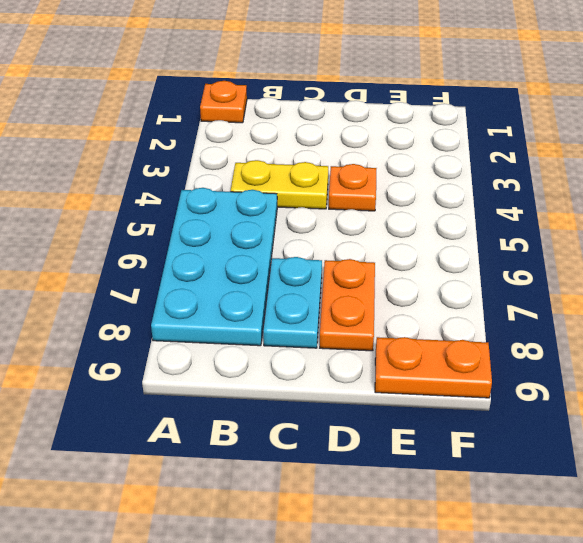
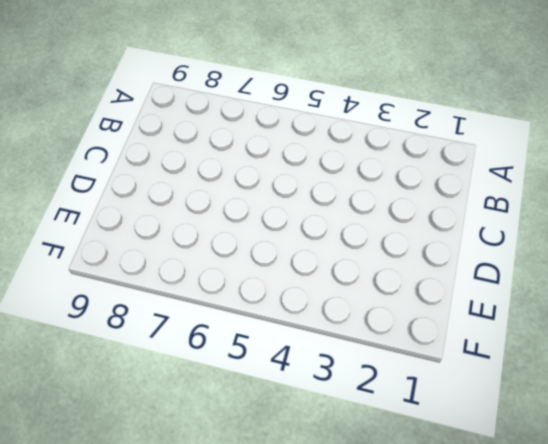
none -> orange 1x1 plate [200,81,247,123]
none -> cyan 2x4 plate [151,188,277,346]

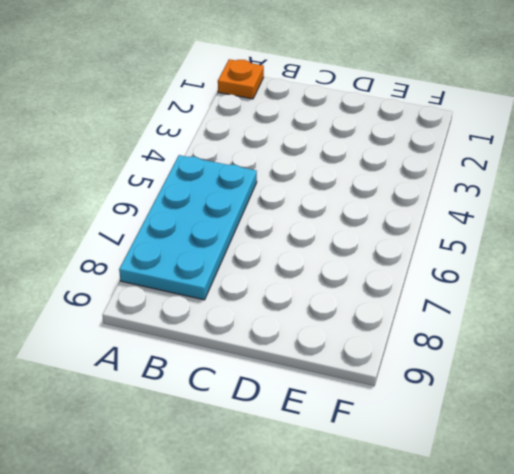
none -> yellow 1x2 plate [231,160,328,209]
none -> cyan 1x2 plate [263,257,322,348]

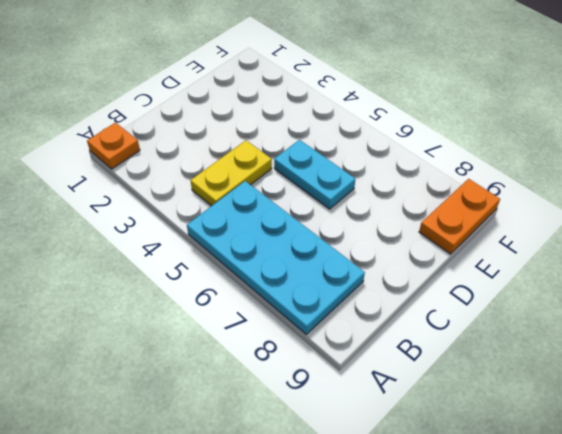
cyan 1x2 plate [274,140,355,209] -> cyan 1x2 plate moved to [263,257,322,348]
none -> orange 1x1 plate [329,164,377,211]
none -> orange 1x2 plate [320,259,375,351]

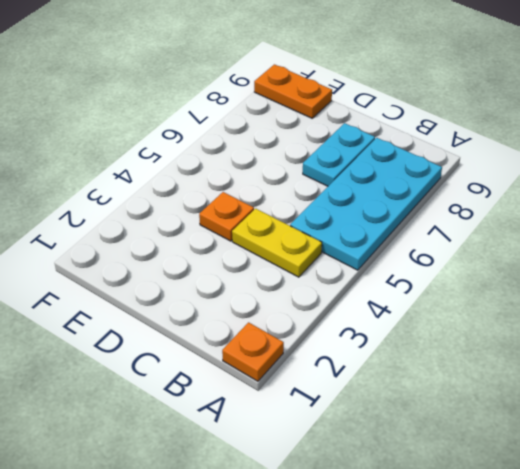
none -> orange 1x2 plate [320,259,375,351]

